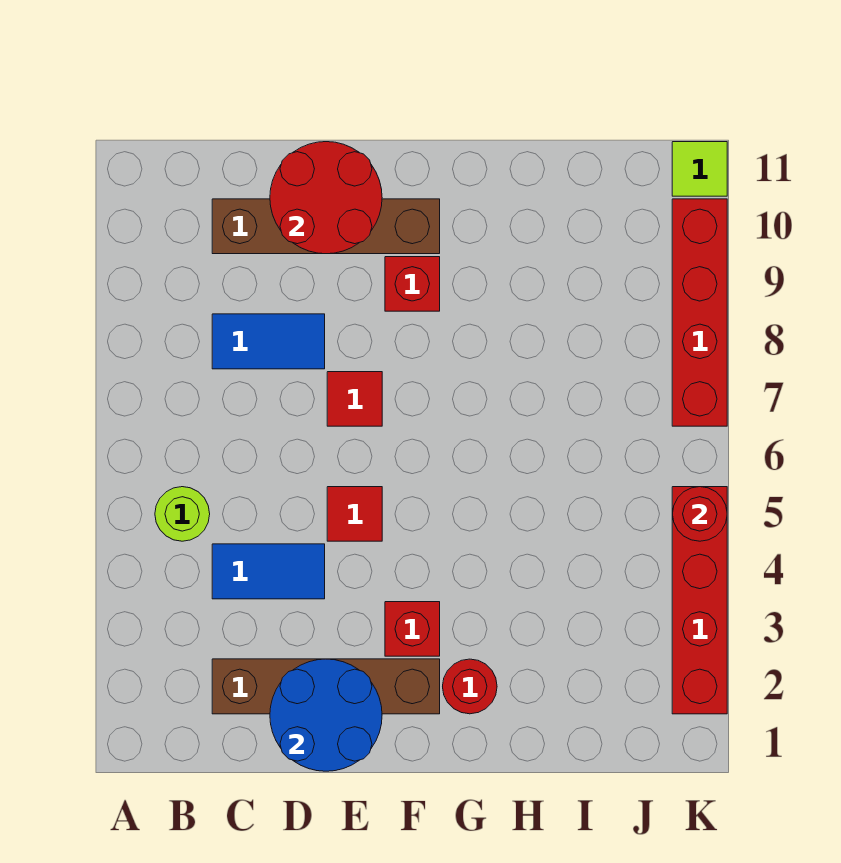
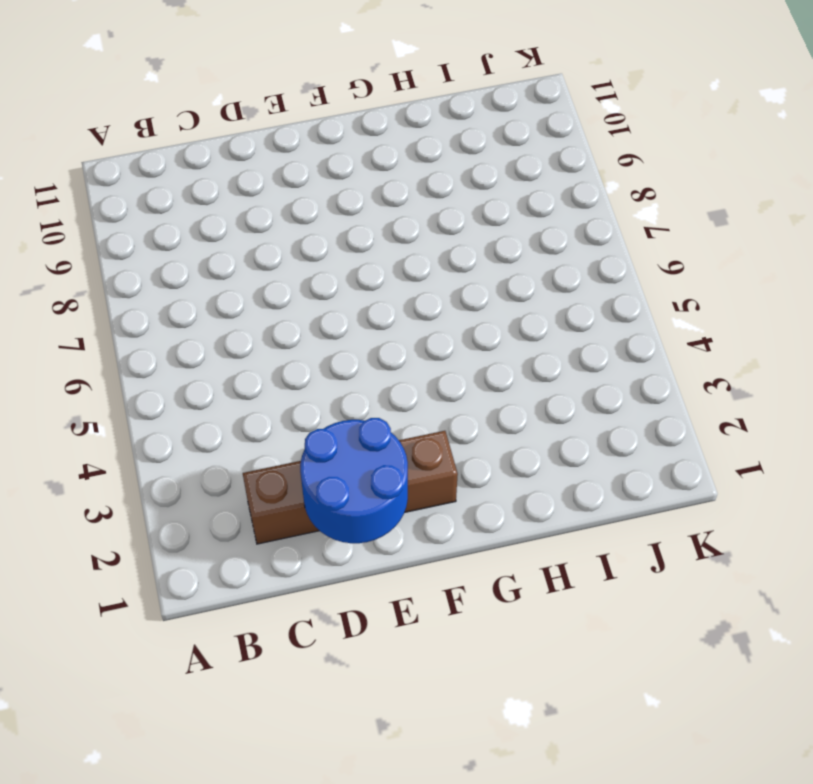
none -> lime 1x1 round brick [155,487,210,541]
none -> blue 1x2 tile [212,544,325,599]
none -> blue 1x2 tile [212,314,325,369]

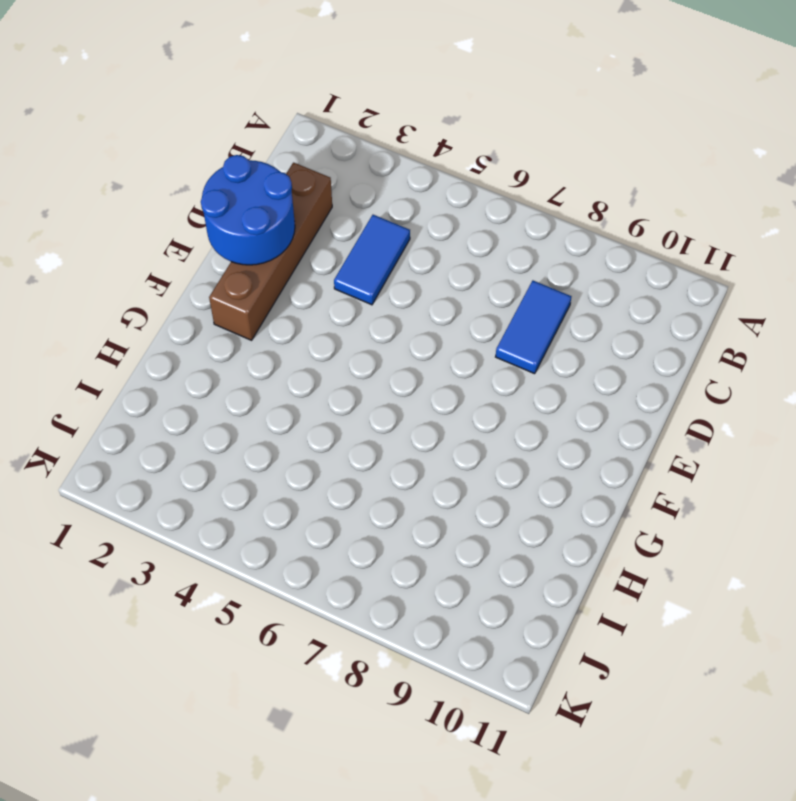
none -> lime 1x1 round brick [155,487,210,541]
none -> brown 1x4 brick [212,199,440,254]
none -> red 1x1 tile [327,487,382,541]

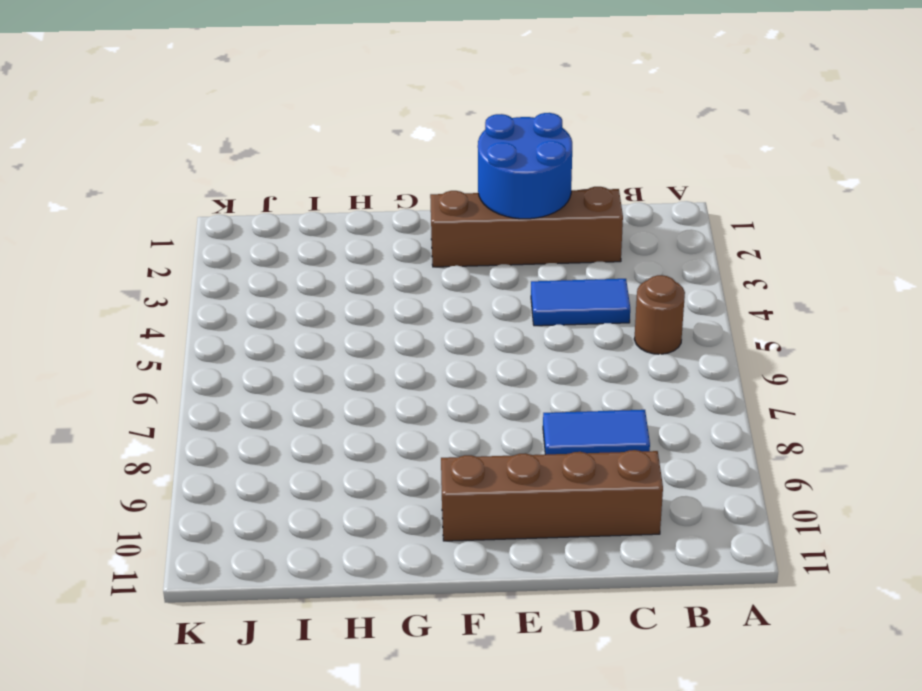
brown 1x1 round brick [634,275,685,354] -> lime 1x1 round brick [155,487,210,541]
none -> red 1x1 tile [327,487,382,541]
none -> red 1x1 tile [327,372,382,426]
none -> red 1x1 brick [385,602,440,656]

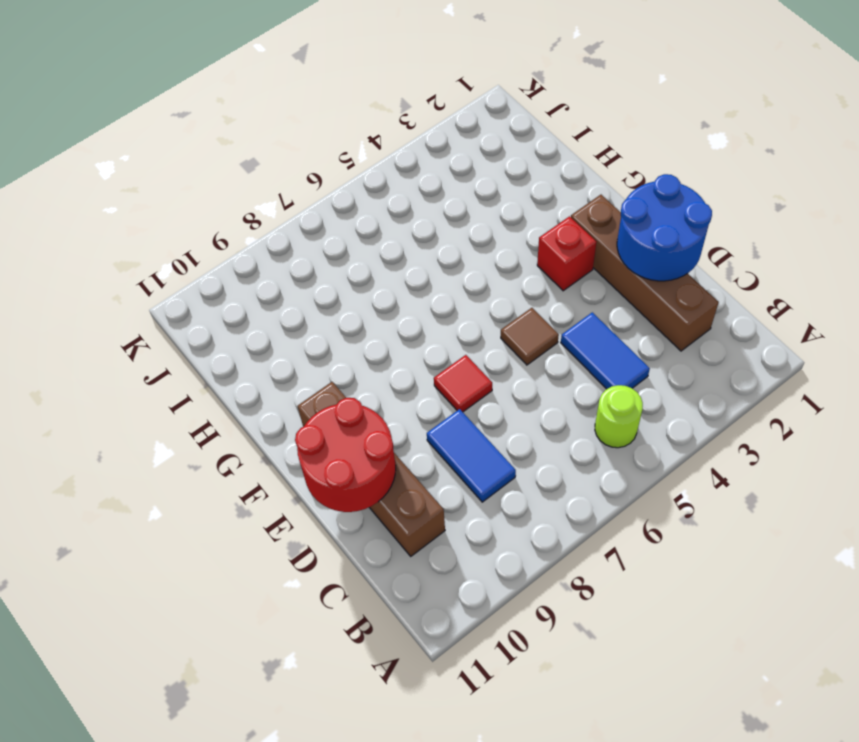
brown 1x1 tile [501,308,559,365] -> red 1x1 tile [327,487,382,541]
none -> red 1x1 brick [385,257,440,311]
none -> red 1x1 round brick [443,659,497,714]
none -> red 1x4 brick [672,487,727,714]

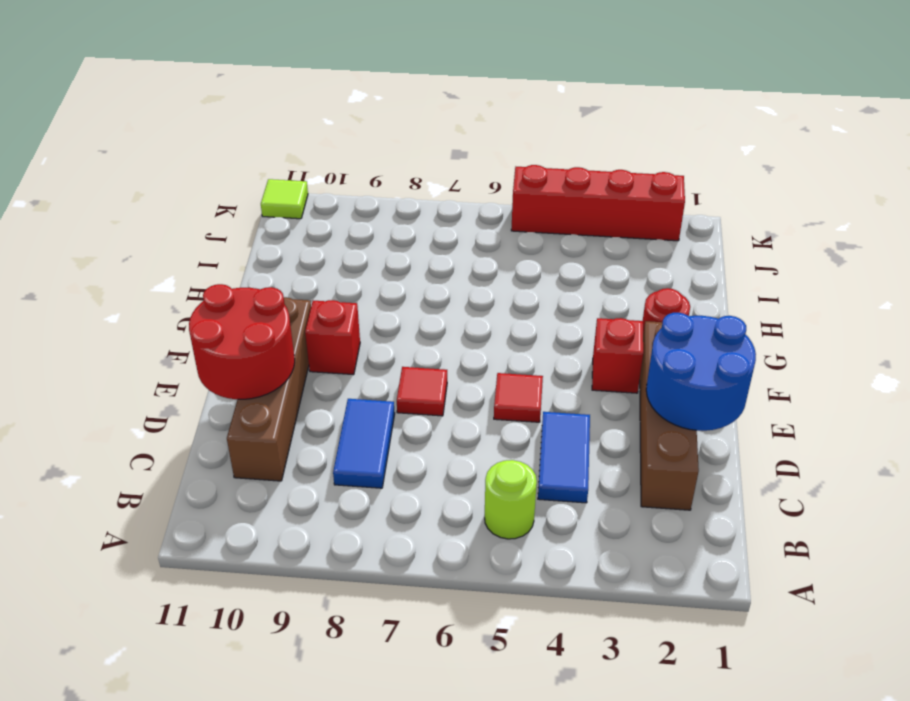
none -> red 1x4 brick [672,199,727,426]
none -> red 1x1 round brick [673,487,727,541]

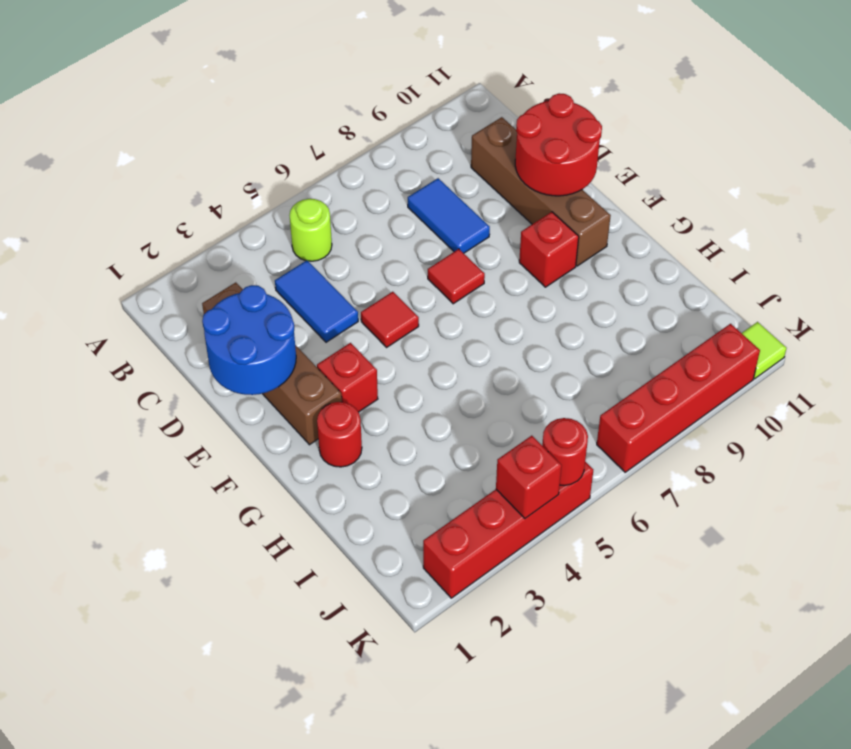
red 1x1 brick [496,436,562,519] -> none

